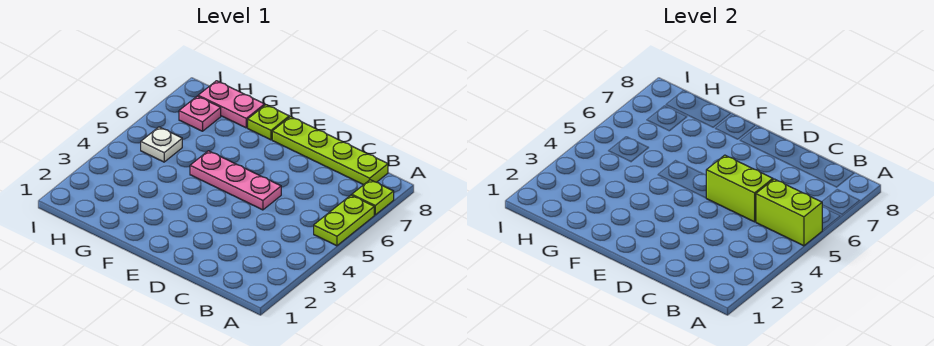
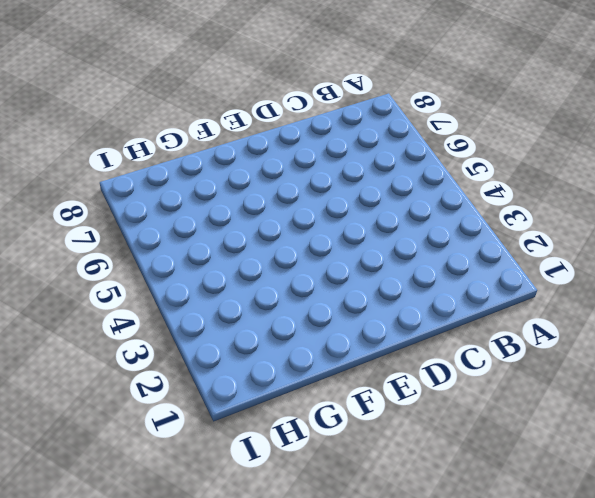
none -> lime 1x2 plate [314,195,374,246]
none -> lime 1x1 plate [352,180,394,215]

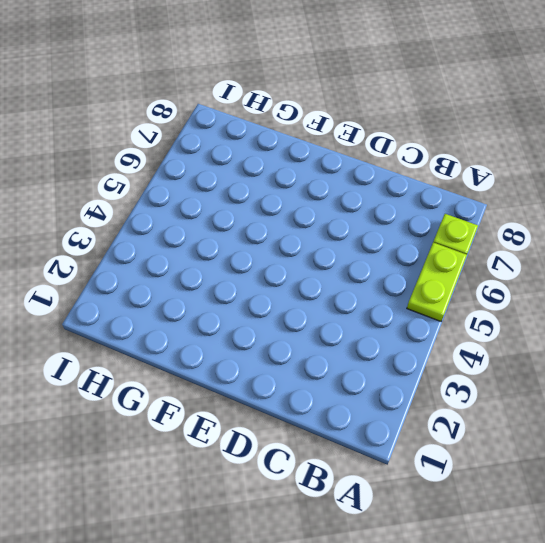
none -> lime 1x4 plate [272,117,388,185]
none -> pink 1x3 plate [190,151,281,210]

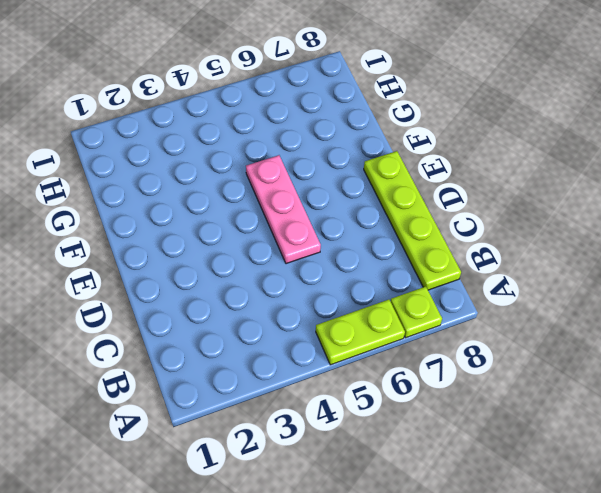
none -> lime 1x1 plate [248,105,289,140]
none -> pink 1x2 plate [198,81,265,128]

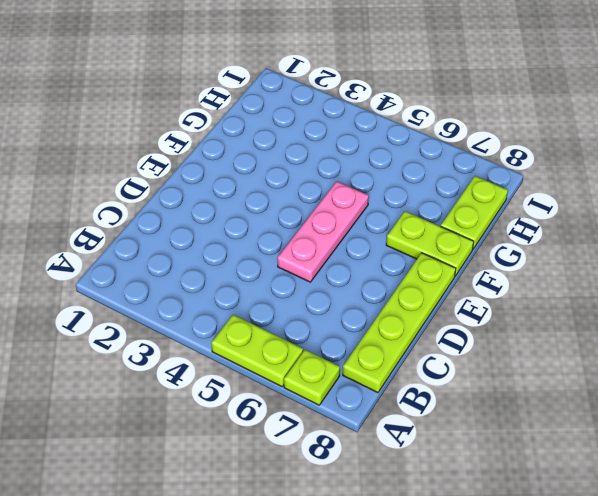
lime 1x2 plate [386,211,474,276] -> lime 1x1 plate [248,105,289,140]
lime 1x2 plate [441,176,508,249] -> pink 1x2 plate [198,81,265,128]
none -> white 1x1 plate [141,127,182,162]
none -> pink 1x1 plate [179,96,221,131]

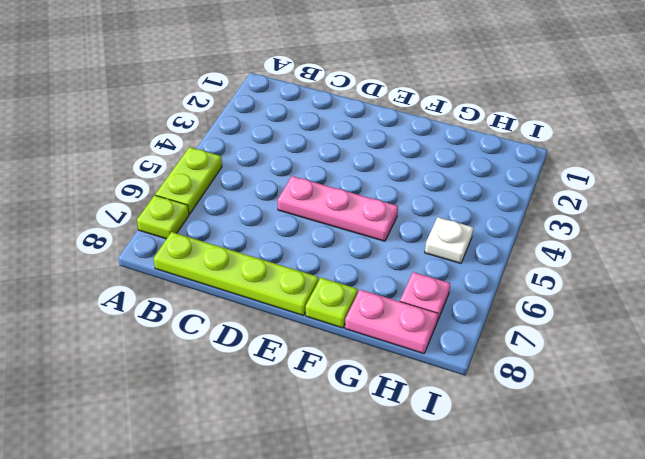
none -> lime 1x2 brick [756,179,822,246]
none -> lime 1x2 brick [706,155,773,222]

